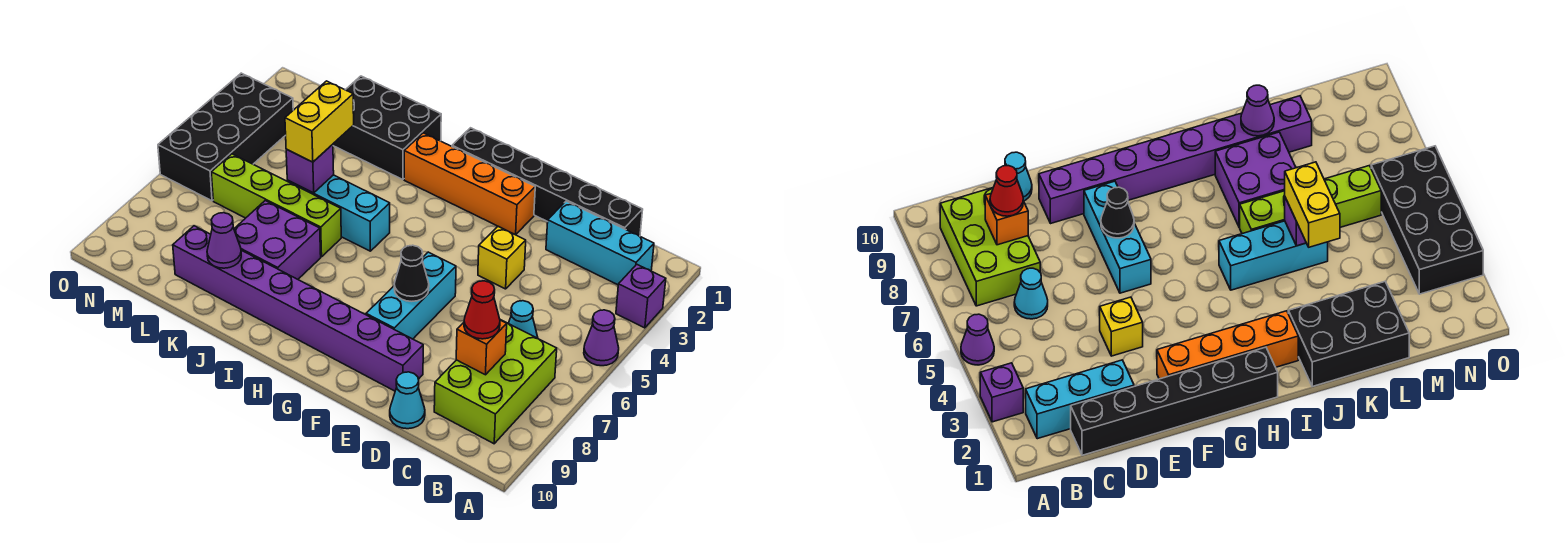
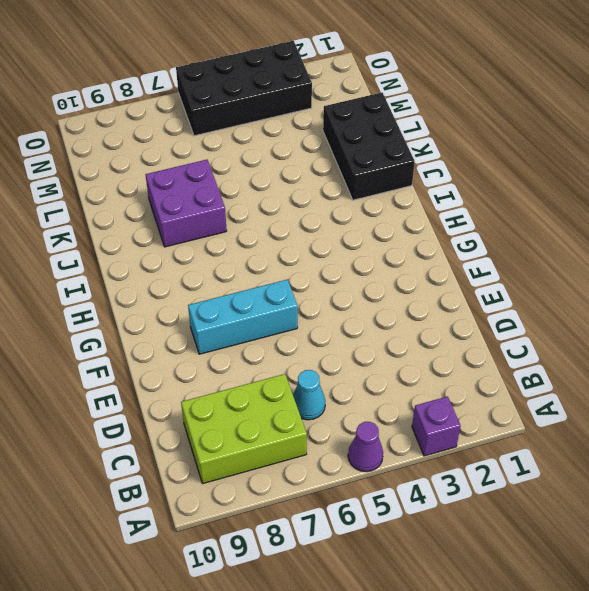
none -> cyan 1x3 brick [546,201,654,285]
none -> black 1x6 brick [452,128,643,236]
none -> cyan 1x1 cone [390,372,425,429]

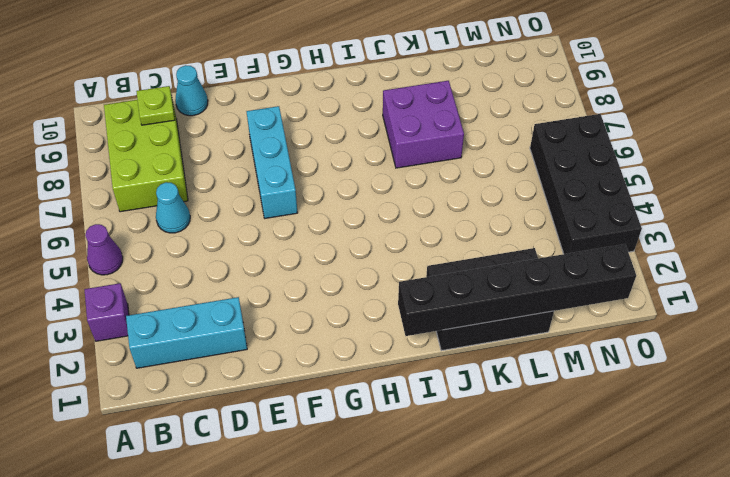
lime 1x1 plate [136,86,175,125] -> none
black 1x6 brick [398,244,636,336] -> black 1x6 brick moved to [452,128,643,236]
none -> yellow 1x1 brick [478,227,526,289]
none -> purple 1x8 brick [173,226,423,391]
none -> orange 1x4 brick [404,133,535,235]

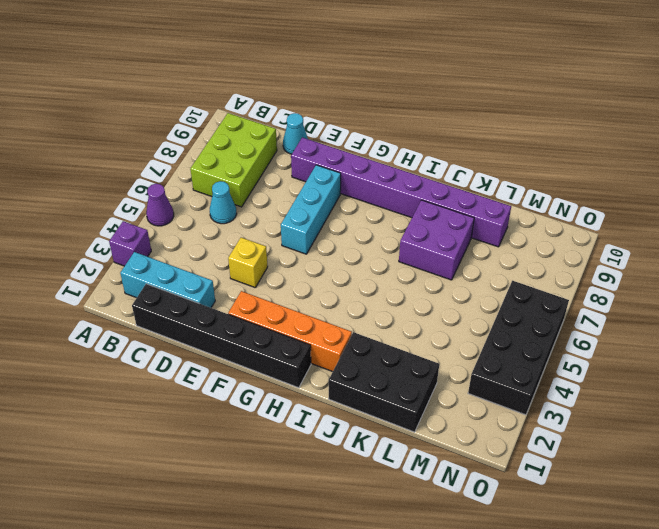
none -> cyan 1x3 brick [287,175,390,251]
none -> lime 1x4 brick [211,154,341,257]
none -> orange 1x1 brick [456,320,507,375]

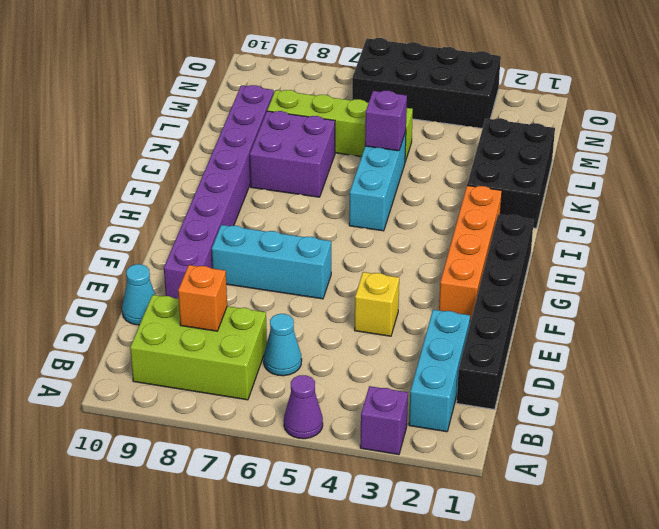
lime 1x4 brick [267,90,413,162] -> lime 1x4 brick turned to [211,154,341,257]
none -> black 1x1 cone [394,245,429,301]
none -> purple 1x1 cone [207,213,241,268]
none -> red 1x1 cone [464,281,500,339]

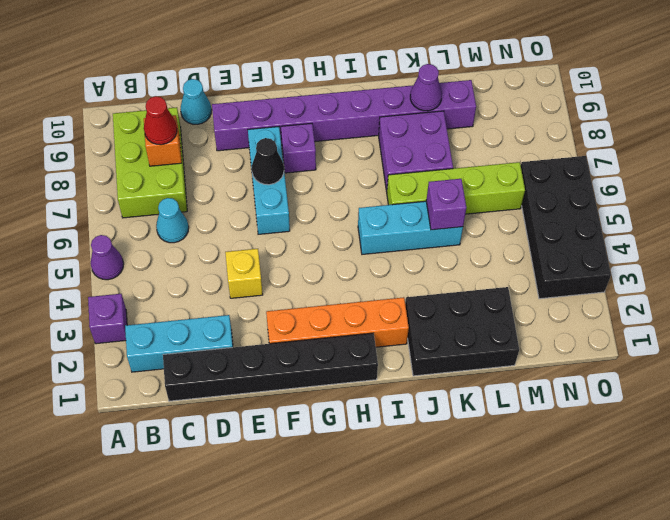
purple 1x1 brick [281,123,316,173] -> none
none -> yellow 1x2 brick [285,81,354,162]

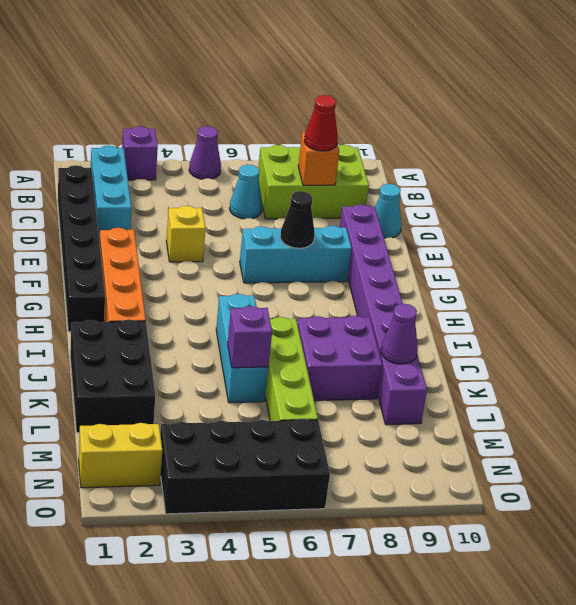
yellow 1x2 brick [79,423,162,488] -> yellow 1x2 brick moved to [285,81,354,162]

